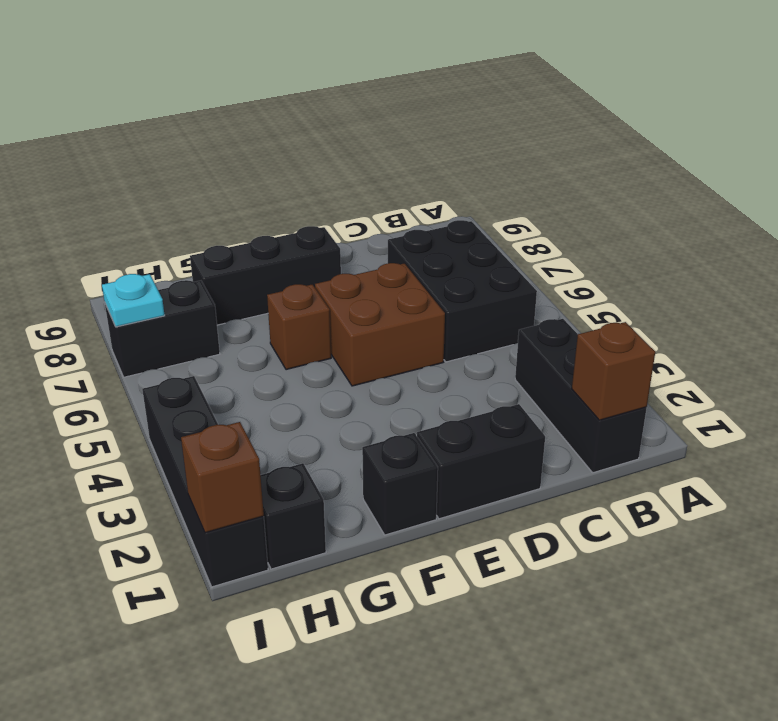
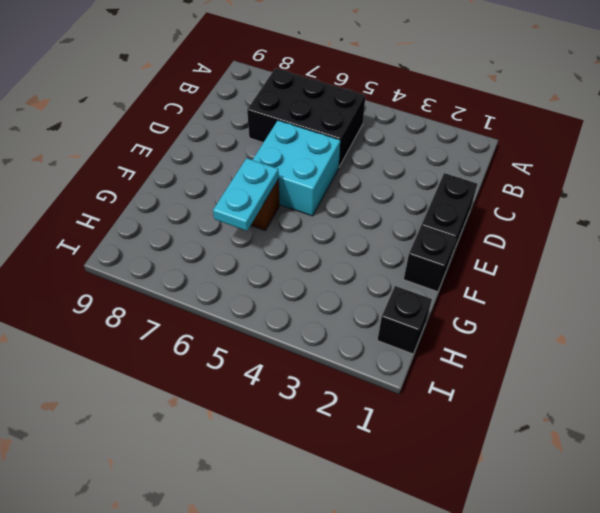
cyan 2x2 brick [253,121,340,216] -> brown 2x2 brick [315,263,445,386]
cyan 1x2 plate [213,158,279,231] -> none
none -> black 1x3 brick [515,319,647,473]
none -> black 1x3 brick [190,226,341,325]
none -> black 1x2 brick [105,280,220,377]

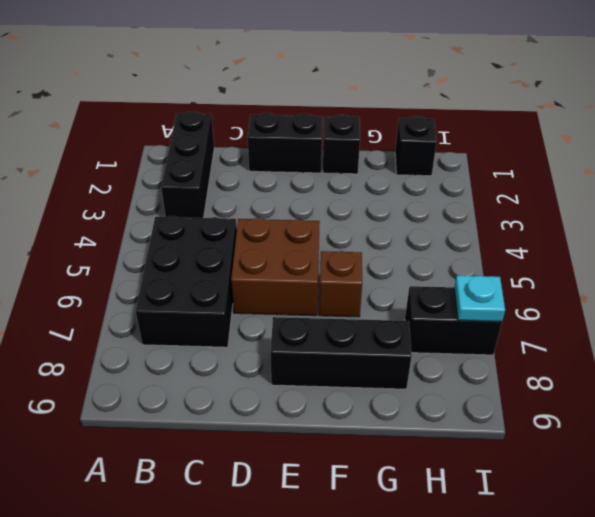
none -> black 1x4 brick [142,376,268,587]
none -> brown 1x1 brick [572,322,655,420]
none -> brown 1x1 brick [181,422,264,533]

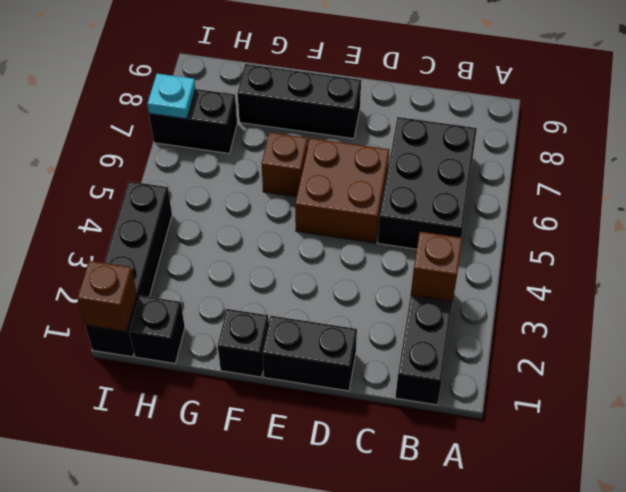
brown 1x1 brick [411,232,462,302] -> brown 1x1 brick moved to [572,322,655,420]

